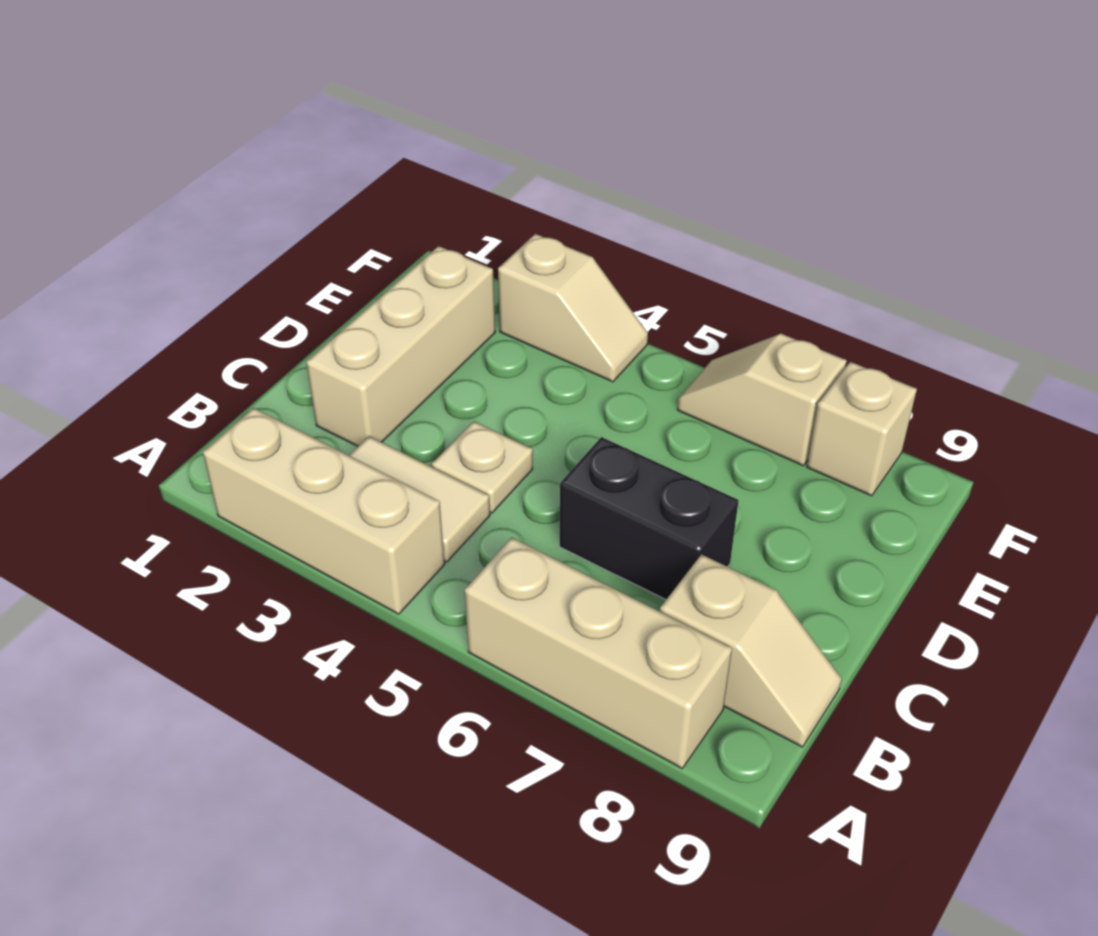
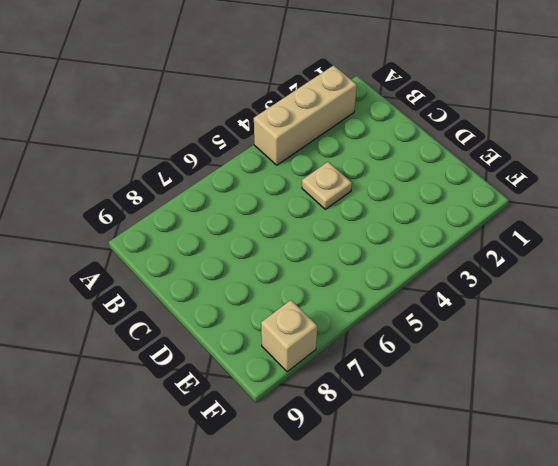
none -> tan 1x3 brick [465,537,732,768]
none -> tan 1x2 tile [349,436,490,562]

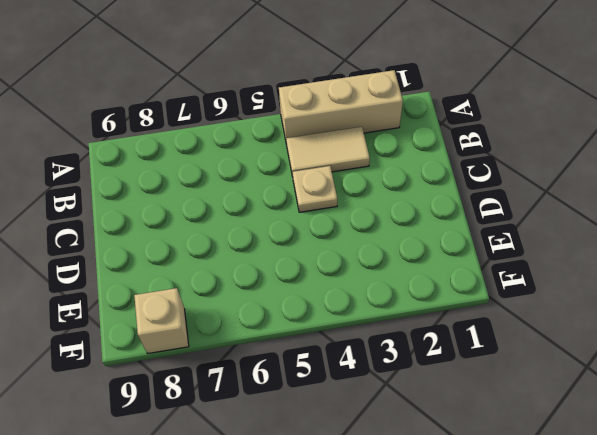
none -> tan 1x3 brick [465,537,732,768]
none -> tan 1x2 slope [660,554,842,747]

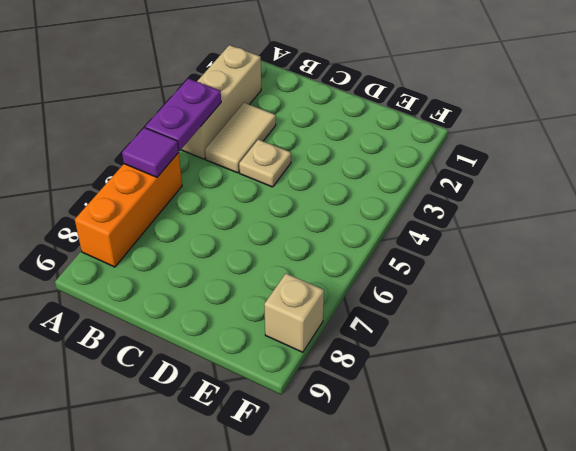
purple 1x2 plate [145,79,221,151] -> none
orange 1x3 brick [75,153,182,267] -> tan 1x3 brick [465,537,732,768]
purple 1x1 tile [122,128,179,177] -> none
none -> tan 1x2 slope [660,554,842,747]
none -> tan 1x3 brick [306,246,495,446]

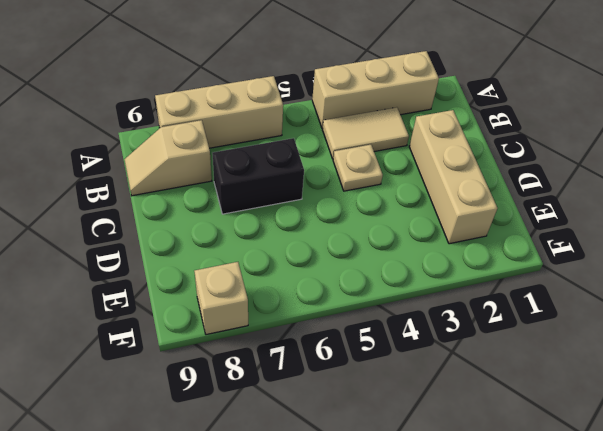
none -> tan 1x2 slope [498,234,648,382]
none -> tan 1x2 slope [677,334,847,466]

